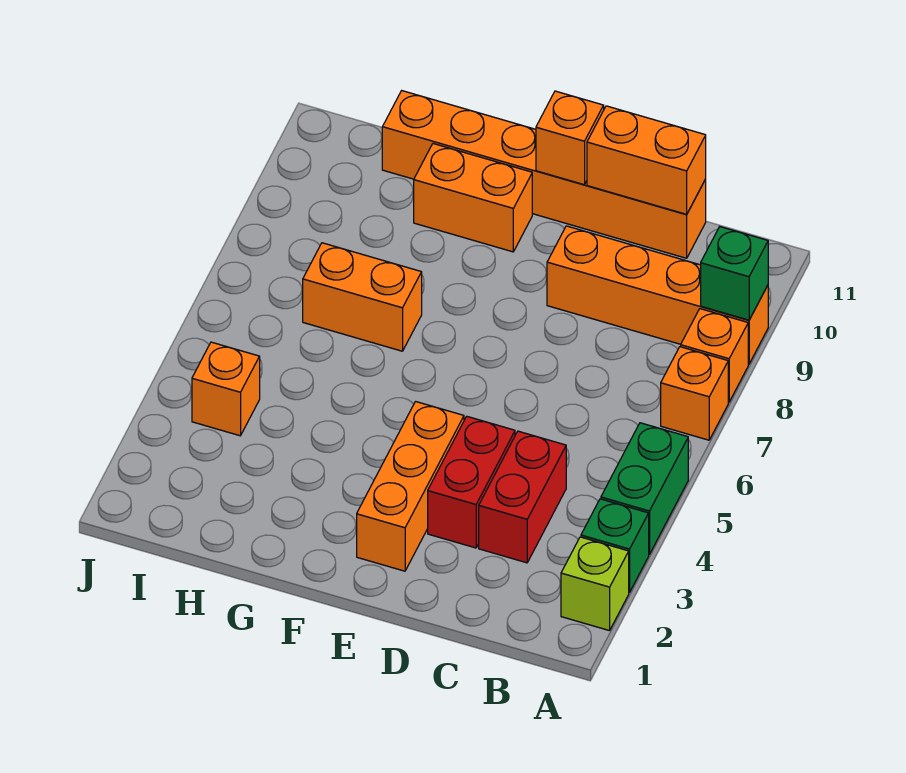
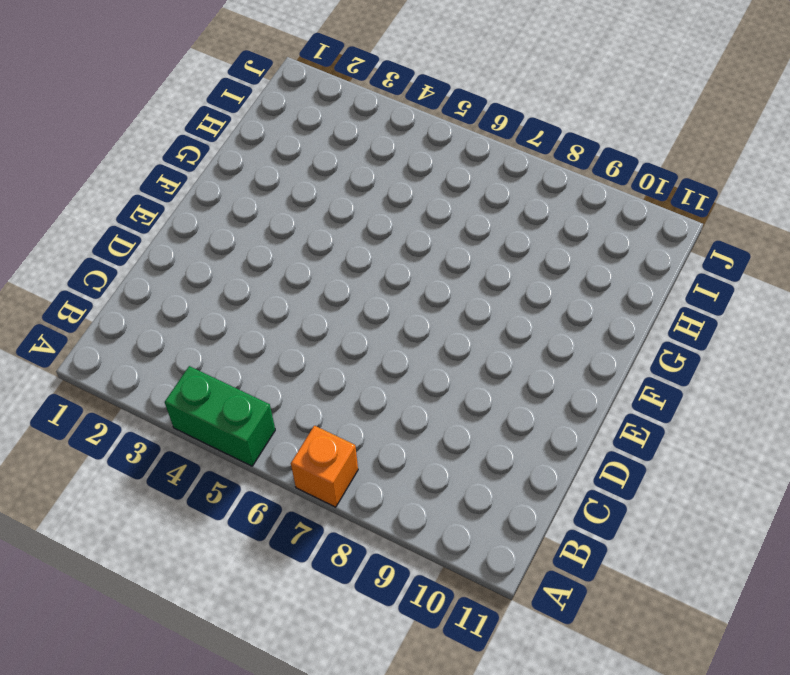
none -> lime 1x1 brick [561,537,629,631]
none -> green 1x1 brick [581,499,649,593]
none -> orange 1x1 brick [681,309,748,402]

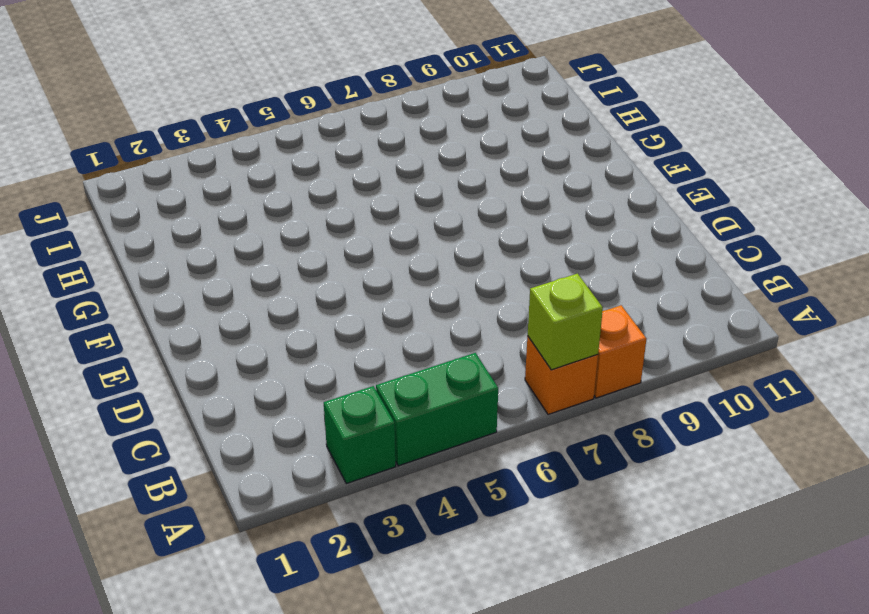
lime 1x1 brick [528,274,603,370] -> lime 1x1 brick moved to [561,537,629,631]
none -> orange 1x4 brick [547,226,768,364]
none -> red 1x2 brick [479,431,566,563]
none -> orange 1x6 brick [382,91,706,258]

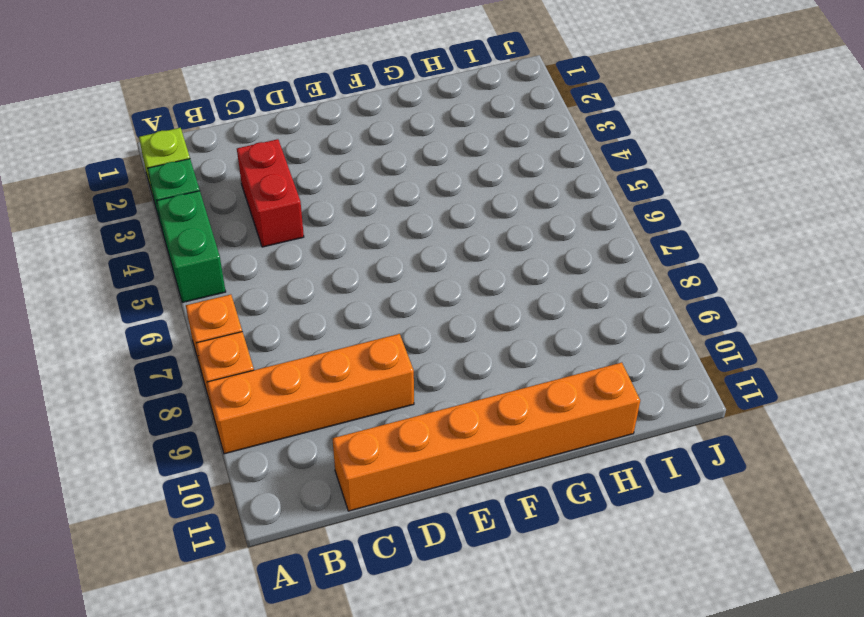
none -> red 1x2 brick [428,416,515,548]
none -> orange 1x3 brick [357,402,464,571]
none -> orange 1x2 brick [414,144,532,252]

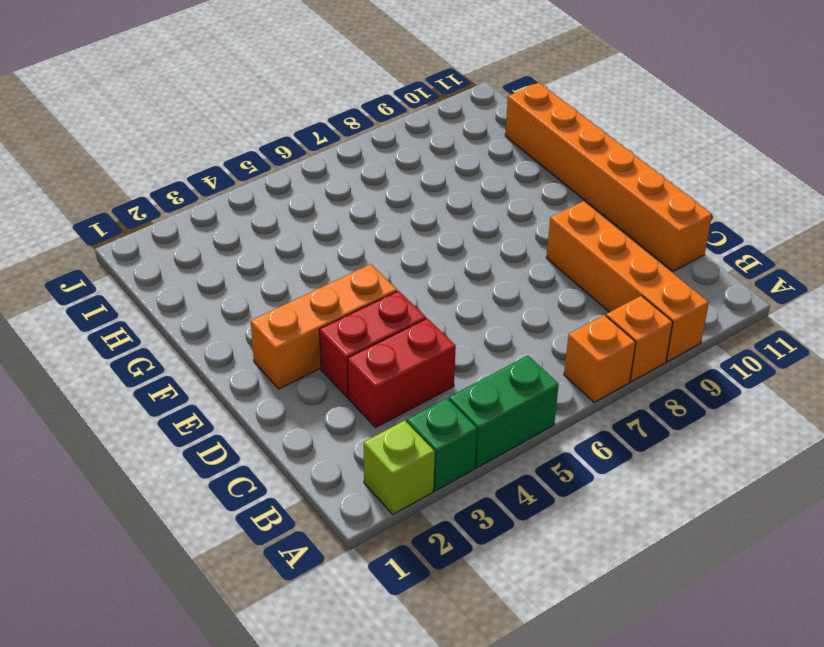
none -> orange 1x2 brick [414,144,532,252]
none -> orange 1x2 brick [303,243,422,351]
none -> orange 1x1 brick [192,342,260,436]

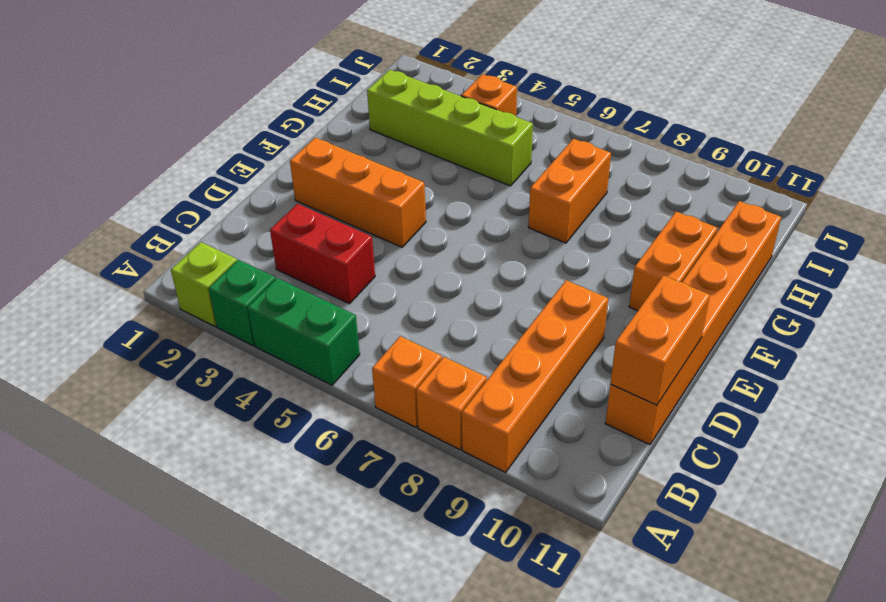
lime 1x4 brick [367,70,533,186] -> none
none -> red 1x2 brick [428,416,515,548]
none -> green 1x1 brick [701,227,768,320]
none -> orange 1x1 brick [536,91,604,185]

